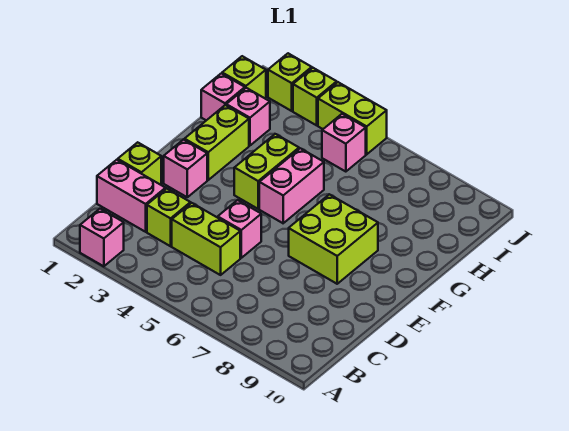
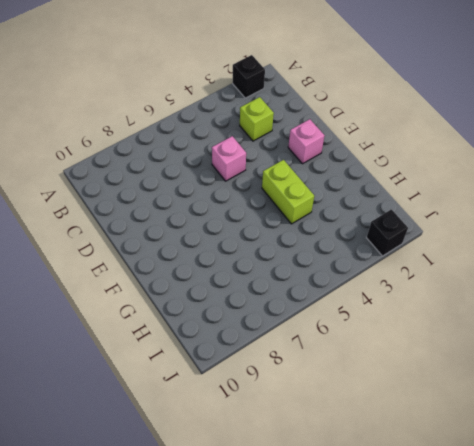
black 1x1 brick [233,55,265,98] -> pink 1x1 brick [80,209,124,266]
black 1x1 brick [366,209,408,256] -> lime 1x1 brick [268,53,312,111]
none -> pink 1x2 brick [97,160,166,232]
none -> lime 1x2 brick [172,203,240,275]
none -> lime 1x1 brick [118,142,161,185]

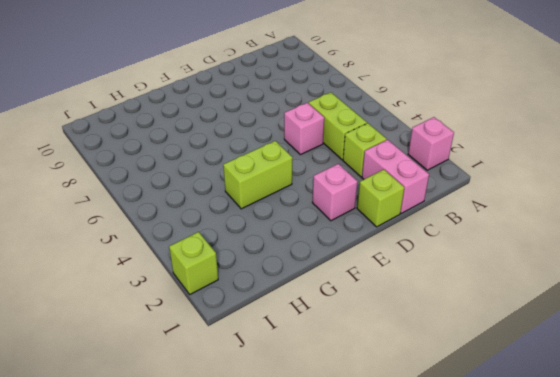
none -> lime 2x2 brick [289,194,378,284]
none -> lime 1x2 brick [185,105,249,180]
none -> pink 1x2 brick [259,148,324,223]

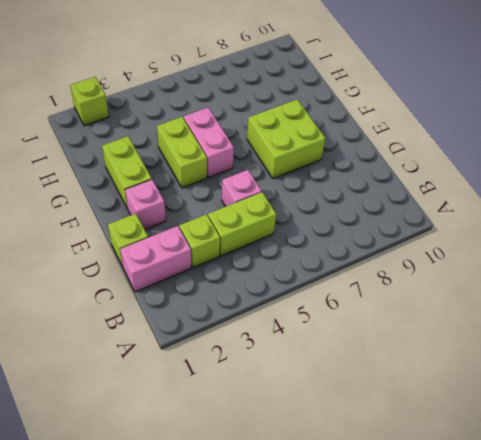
none -> pink 1x1 brick [80,209,124,266]
none -> pink 1x1 brick [201,73,245,120]
none -> pink 1x1 brick [226,88,270,145]

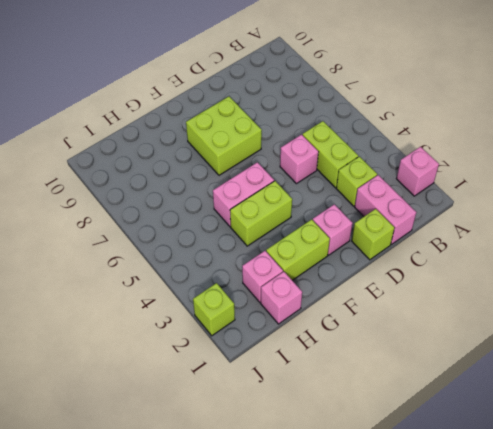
none -> lime 1x1 brick [222,56,266,98]
none -> pink 1x1 brick [322,114,366,172]
none -> lime 1x1 brick [293,68,337,125]

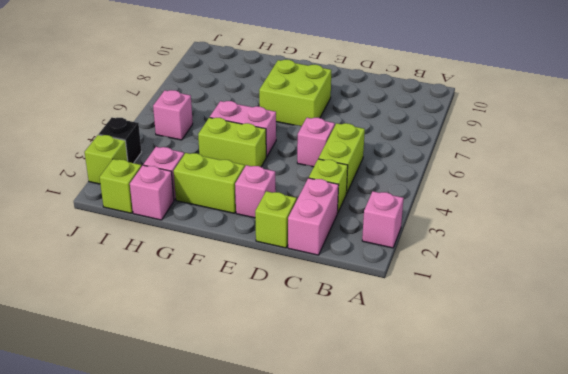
black 1x1 brick [99,118,141,163] -> lime 1x1 brick [293,68,337,125]
none -> lime 1x2 brick [318,82,387,154]

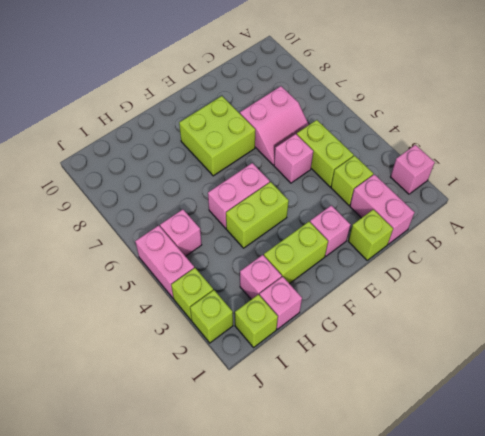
pink 2x2 slope [240,86,309,165] -> none
pink 1x2 brick [135,225,194,298] -> lime 1x2 brick [318,82,387,154]

